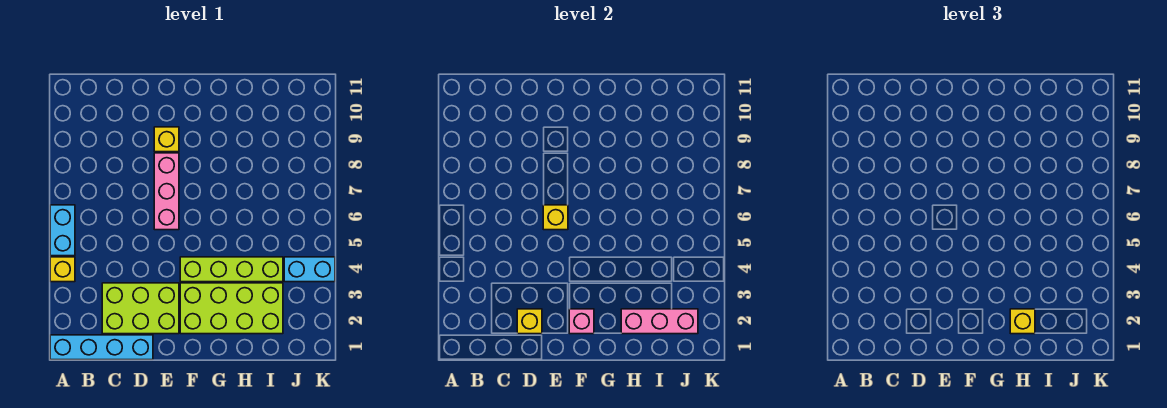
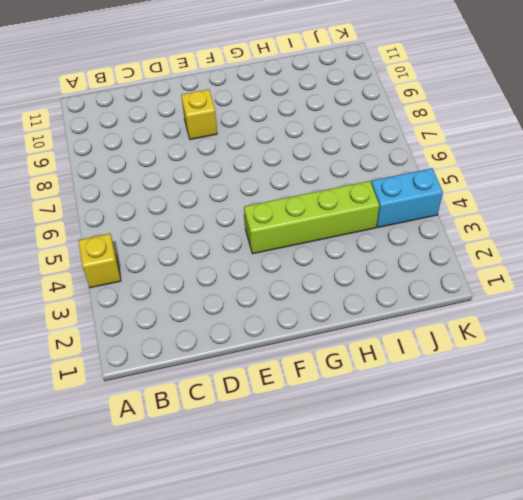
none -> cyan 1x4 brick [50,335,153,360]
none -> cyan 1x2 brick [50,205,75,256]
none -> lime 2x3 brick [102,283,179,334]

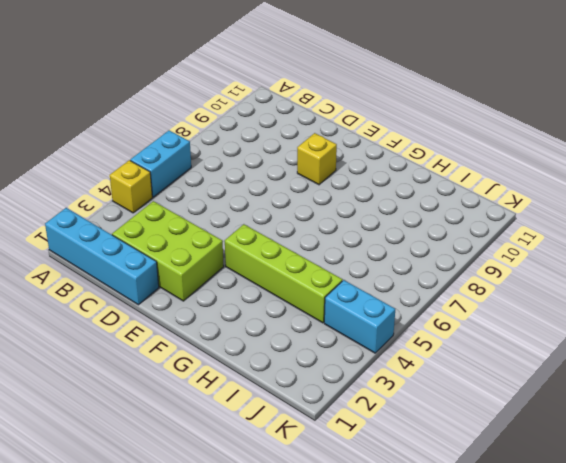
none -> pink 1x3 brick [154,153,179,230]
none -> lime 2x4 brick [180,283,283,334]
none -> yellow 1x1 brick [517,309,542,334]

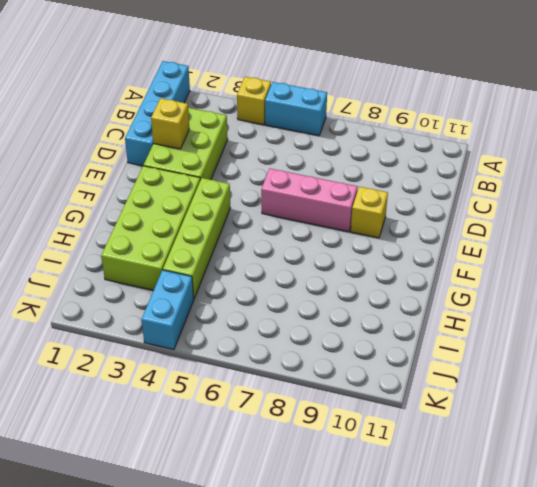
none -> yellow 1x1 brick [543,205,568,230]
none -> pink 1x1 brick [569,309,594,334]
none -> pink 1x3 brick [621,309,698,334]

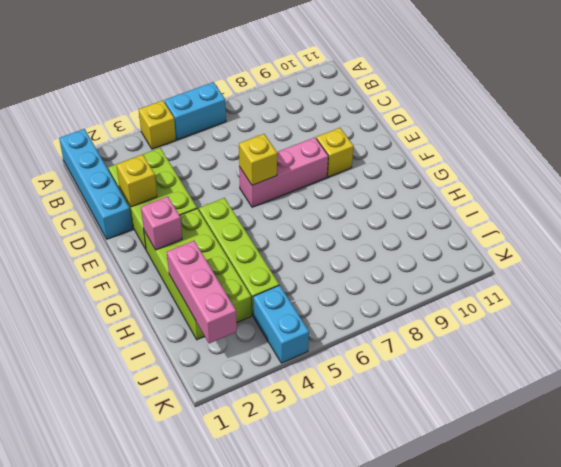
none -> yellow 1x1 brick [1010,309,1035,334]

